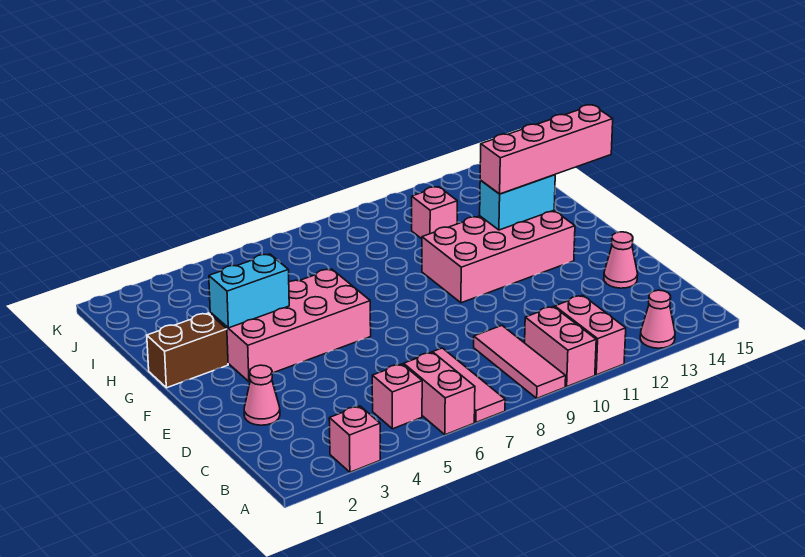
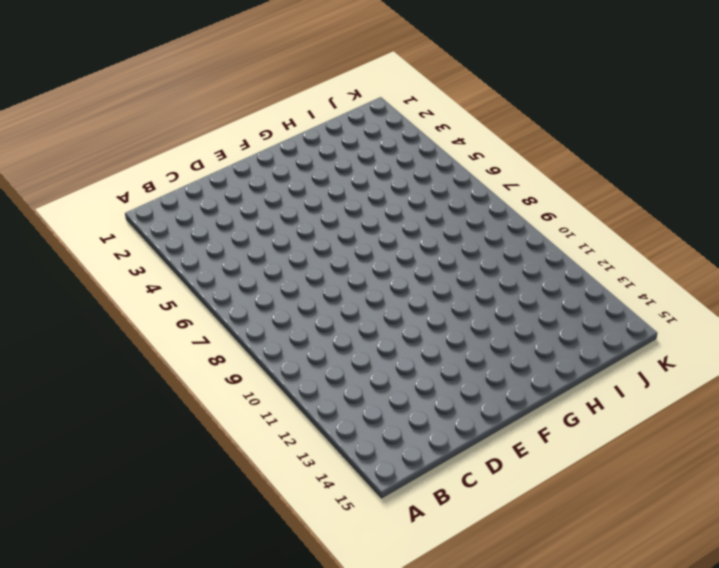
none -> pink 1x1 brick [329,406,380,472]
none -> pink 1x2 brick [404,352,475,435]
none -> pink 1x3 tile [415,348,505,422]

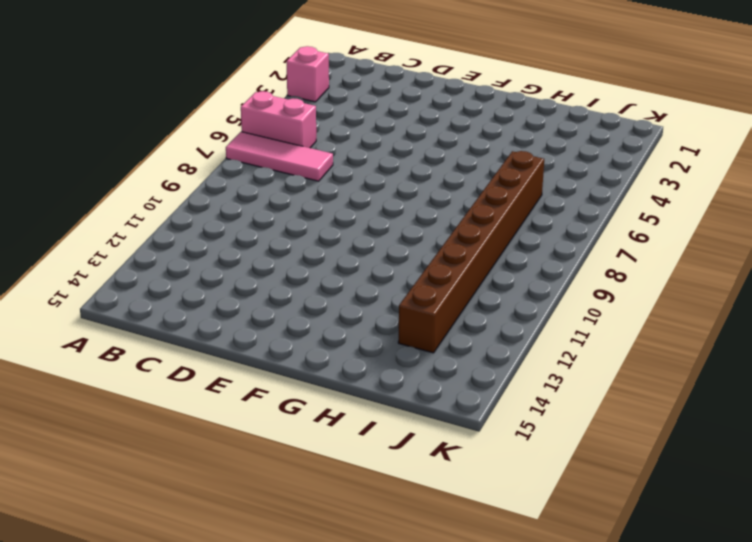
brown 1x8 brick [398,151,544,353] -> pink 1x1 brick [412,187,457,239]
none -> pink 1x3 tile [474,326,566,398]
none -> pink 1x2 brick [525,307,596,386]
none -> pink 1x2 brick [555,295,626,375]

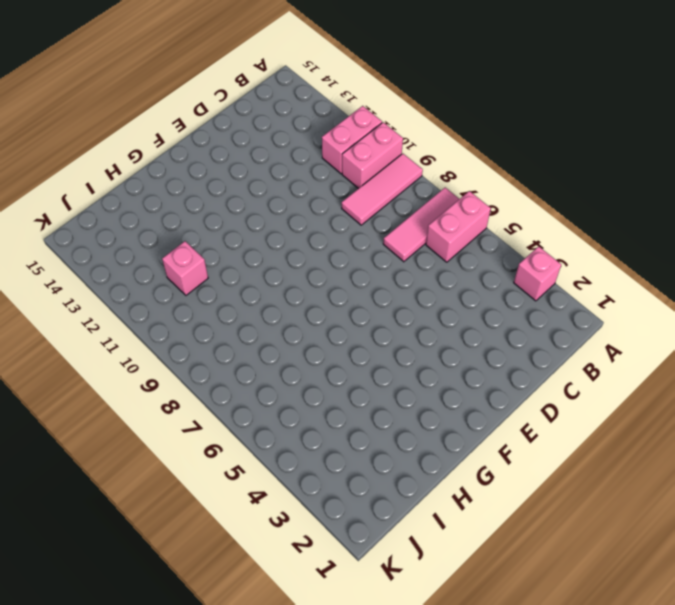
none -> pink 1x1 cone [640,290,675,348]
none -> pink 1x1 brick [372,364,422,429]
none -> pink 1x1 cone [244,365,280,425]

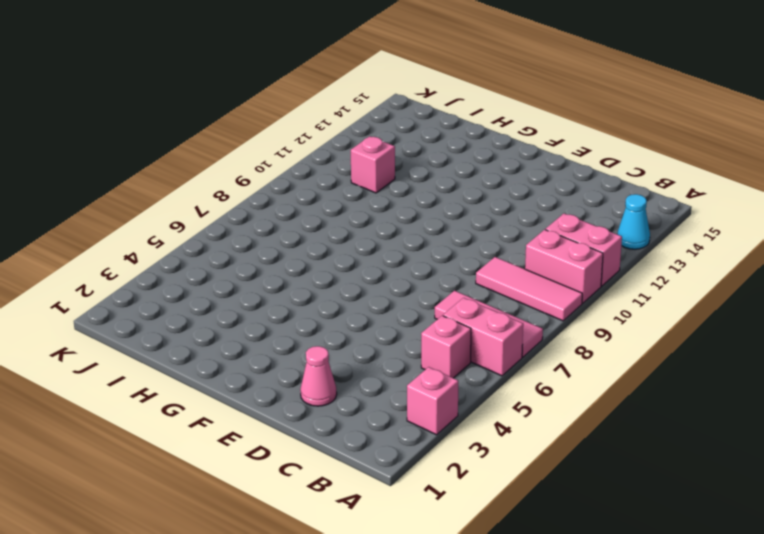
cyan 1x1 cone [617,194,650,249] -> pink 1x1 cone [640,290,675,348]
none -> pink 1x1 cone [604,232,638,288]
none -> pink 2x4 brick [210,269,371,382]
none -> pink 2x4 brick [422,210,575,303]

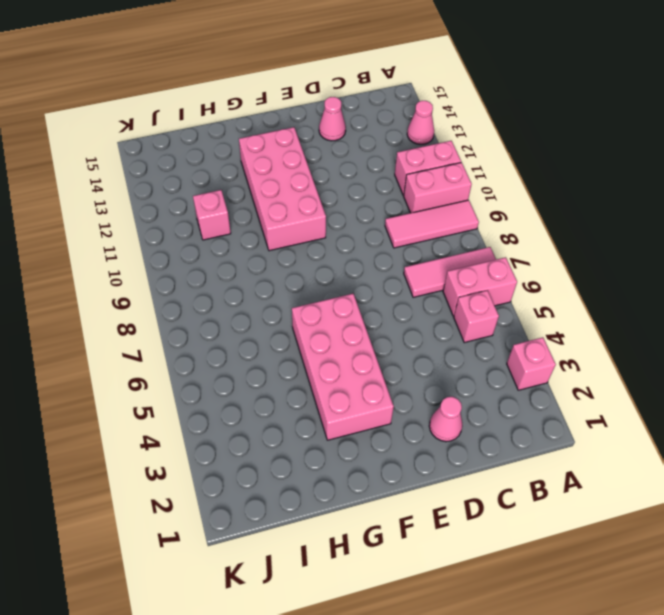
none -> brown 1x2 brick [147,313,228,388]
none -> cyan 1x2 brick [209,254,289,328]
none -> cyan 1x2 brick [480,175,555,230]

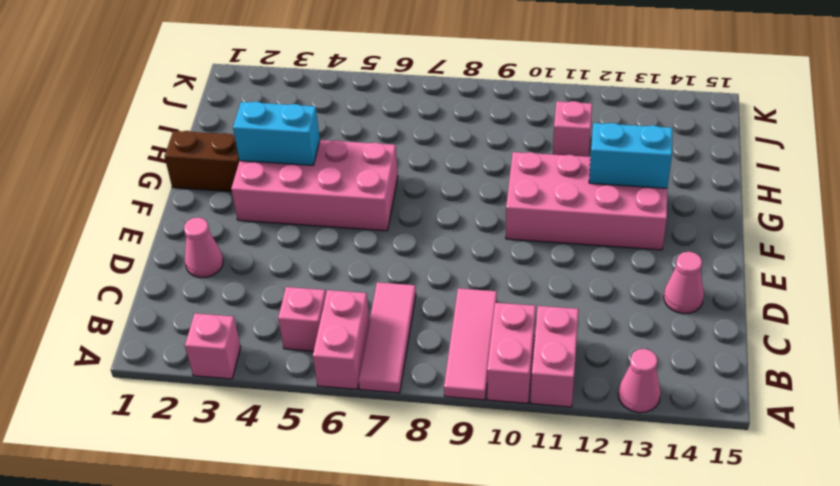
none -> pink 1x4 brick [480,105,613,194]

